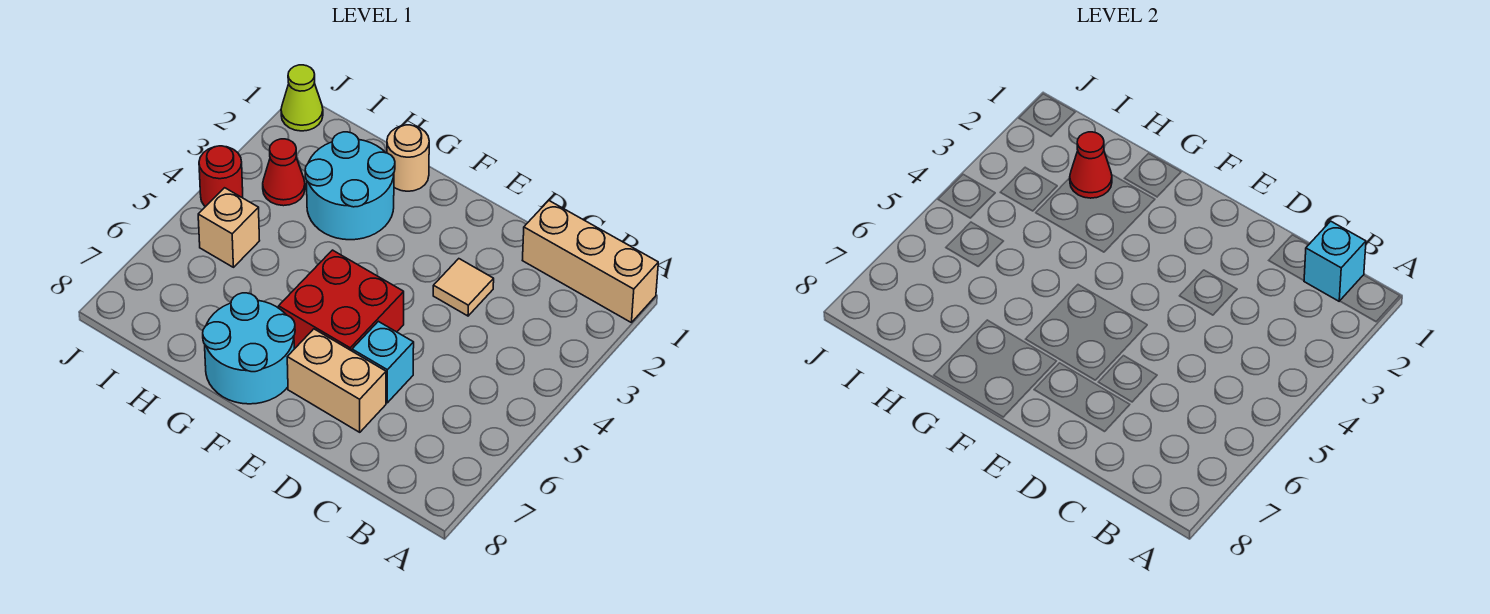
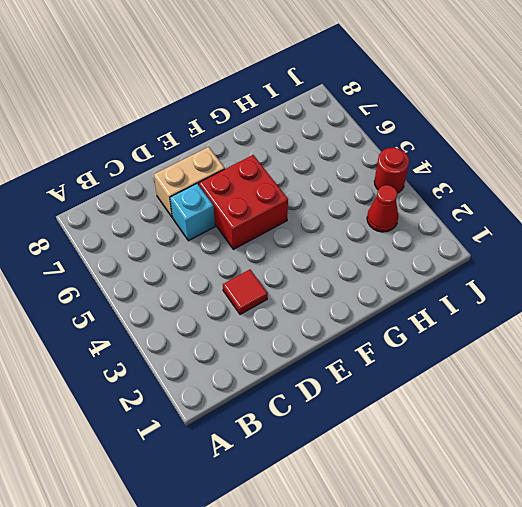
red 1x1 tile [223,270,268,314] -> tan 1x1 tile [433,259,494,316]
none -> tan 1x3 brick [522,201,658,322]
none -> cyan 2x2 round brick [203,293,295,404]
none -> tan 1x1 round brick [387,125,429,191]

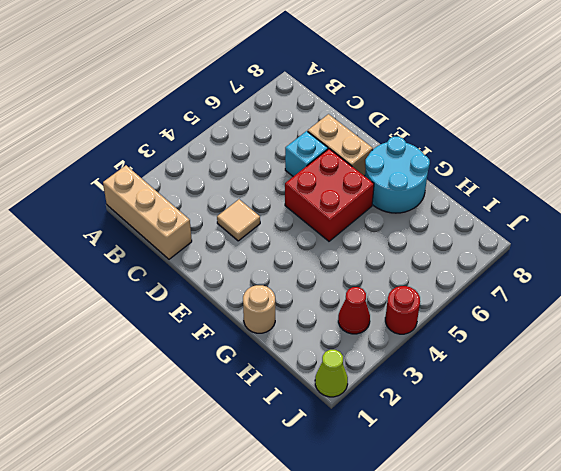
none -> cyan 2x2 round brick [305,132,395,240]
none -> tan 1x1 brick [198,188,260,267]
none -> cyan 1x1 brick [1304,221,1366,301]

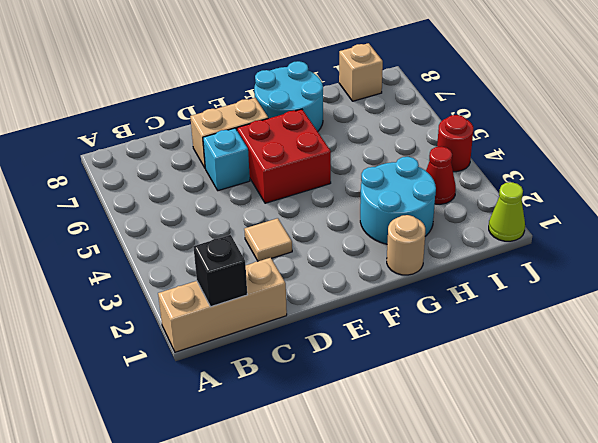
black 1x1 brick [193,235,247,307] -> cyan 1x1 brick [1304,221,1366,301]
tan 1x1 brick [339,43,383,101] -> tan 1x1 brick moved to [198,188,260,267]
none -> red 1x1 cone [1070,132,1112,198]

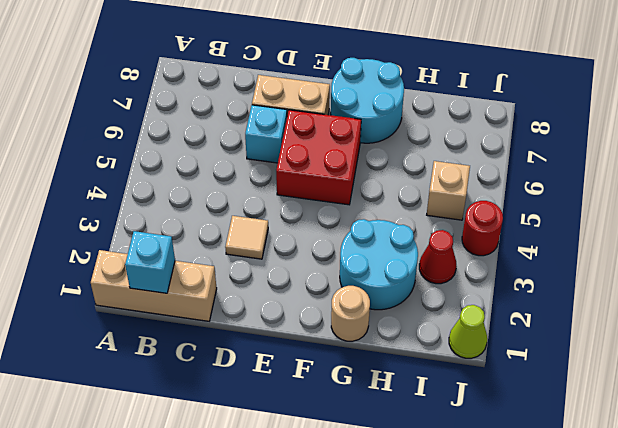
none -> red 1x1 cone [1070,132,1112,198]

